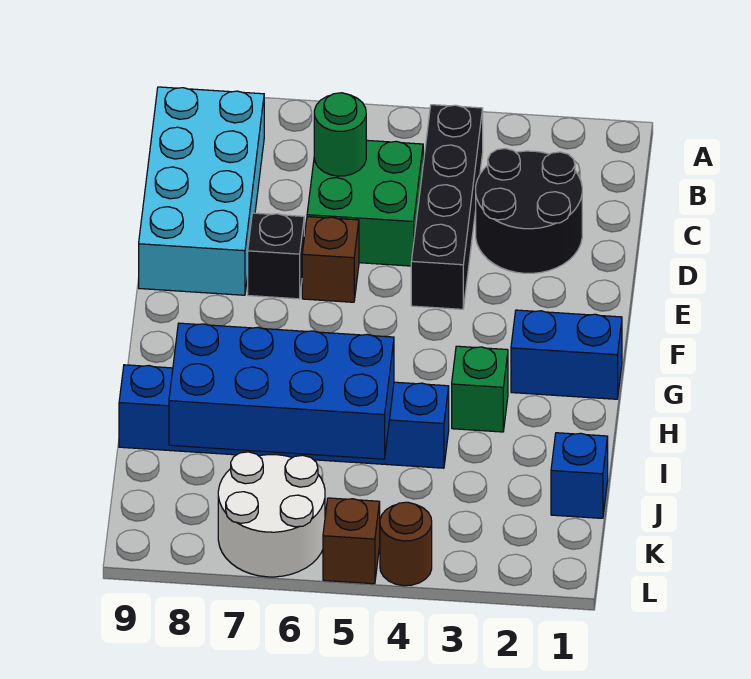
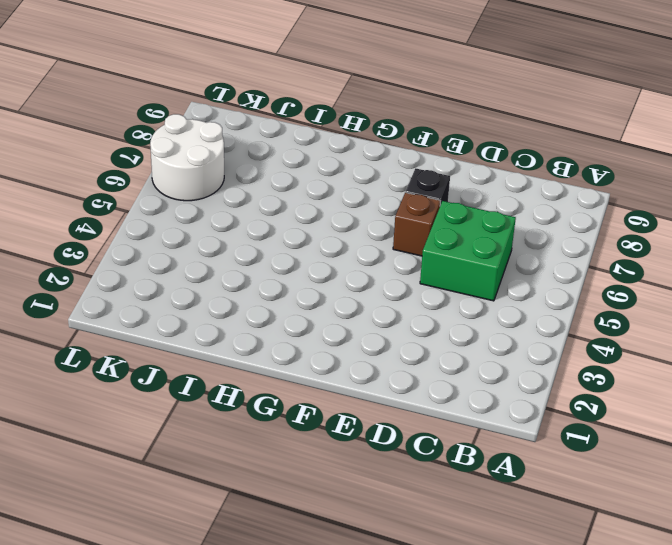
none -> black 1x4 brick [411,105,483,309]
none -> cyan 2x4 brick [139,87,264,295]
none -> black 2x2 round brick [476,148,582,273]

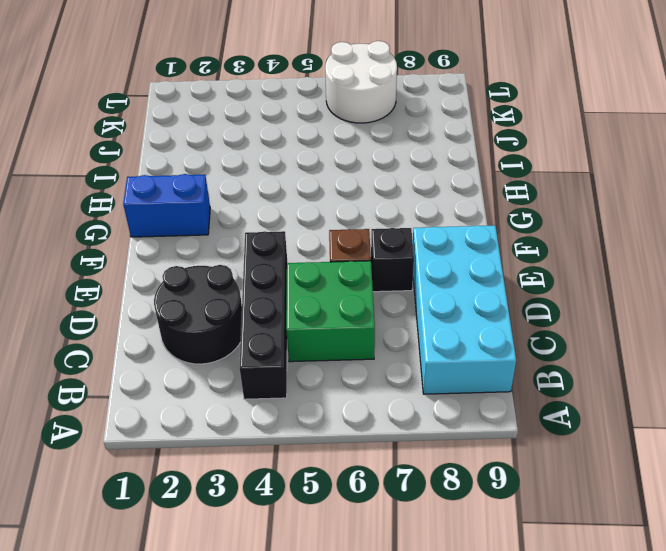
none -> green 1x1 brick [452,346,508,432]
none -> blue 1x6 brick [119,365,449,468]
none -> blue 1x1 brick [551,433,608,518]

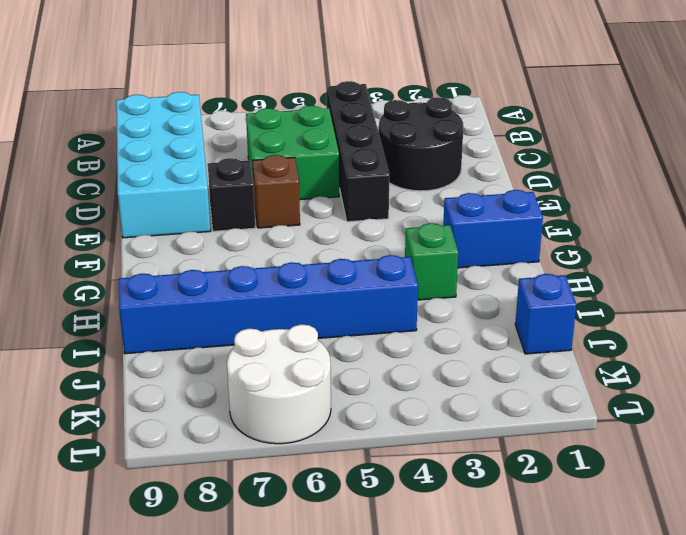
none -> brown 1x1 round brick [380,502,432,586]
none -> brown 1x1 brick [323,498,380,584]
none -> green 1x1 round brick [314,93,366,176]

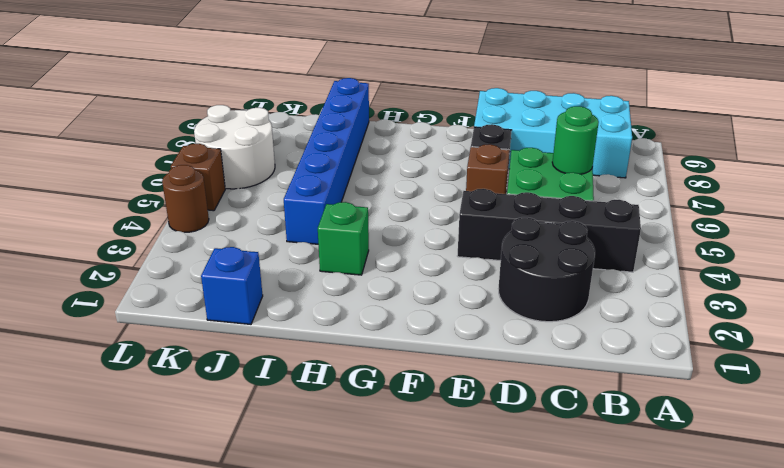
none -> blue 1x2 brick [511,310,622,399]
none -> blue 2x4 brick [169,323,394,459]

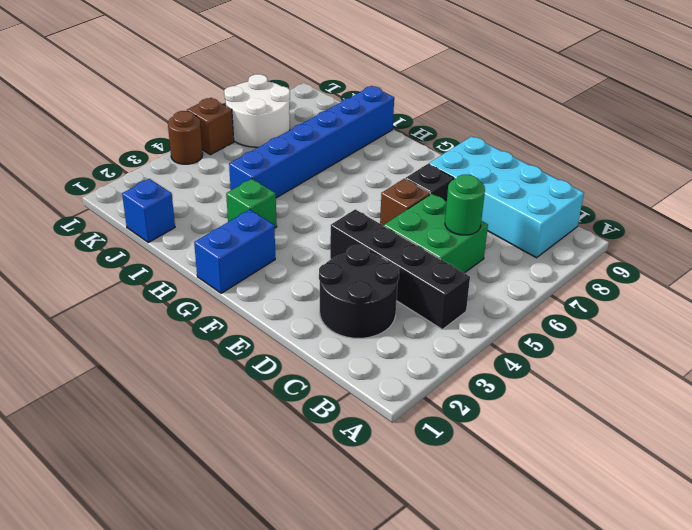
none -> blue 2x4 brick [169,323,394,459]

